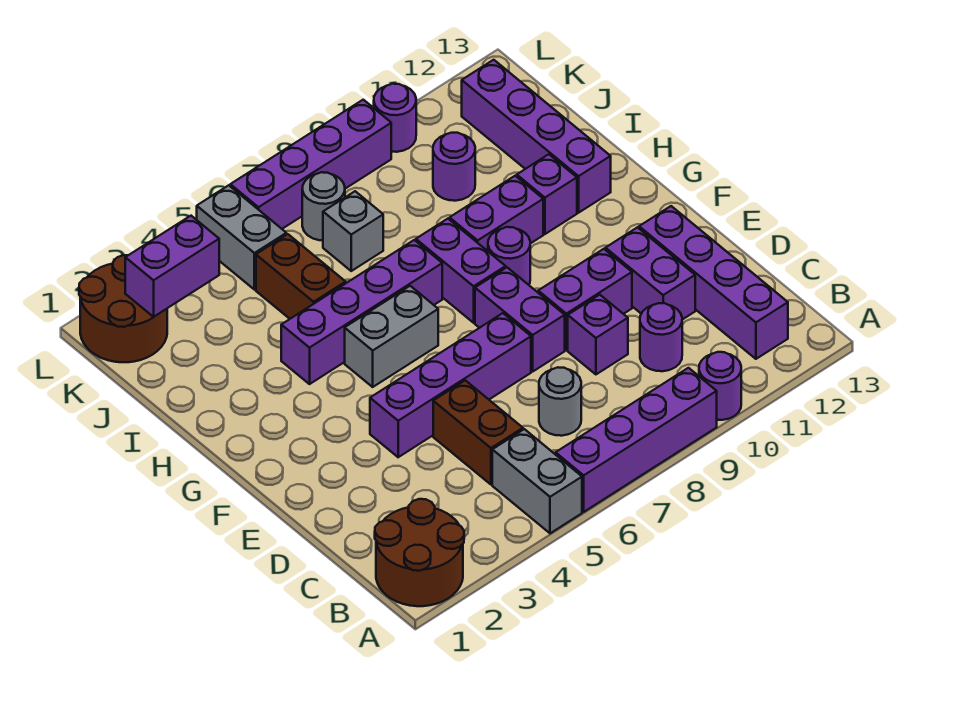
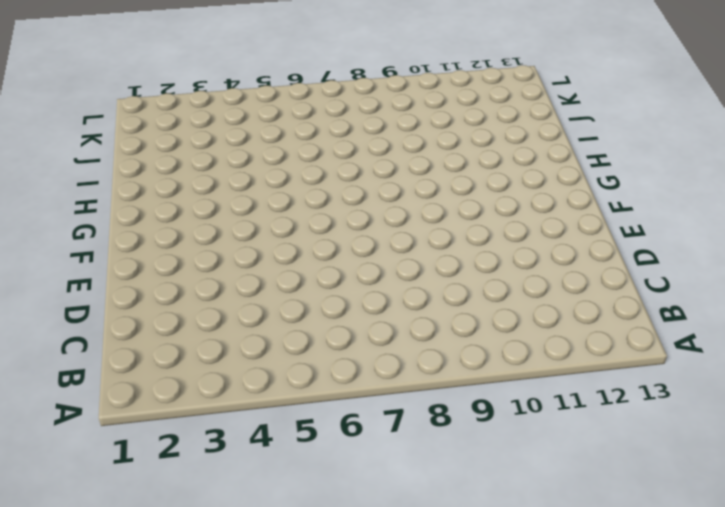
none -> brown 2x2 round brick [375,499,464,606]
none -> grey 1x2 brick [492,429,582,533]
none -> purple 1x4 brick [556,368,717,512]

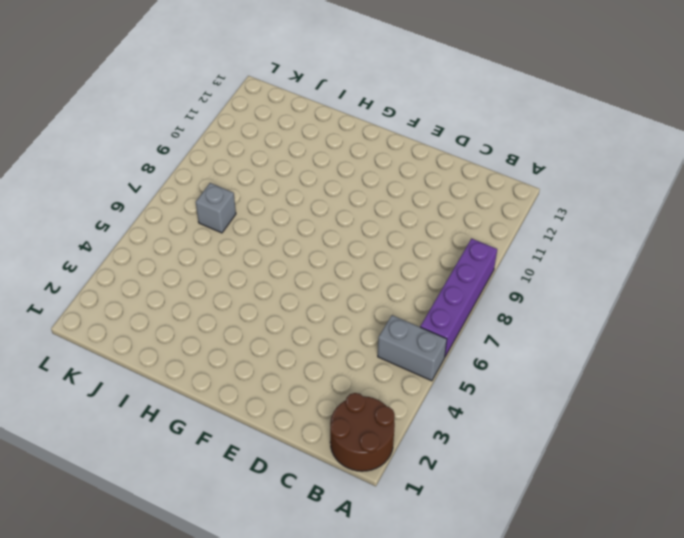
none -> purple 1x1 round brick [699,352,741,420]
none -> purple 1x4 brick [639,206,788,359]
none -> brown 1x2 brick [433,380,523,485]

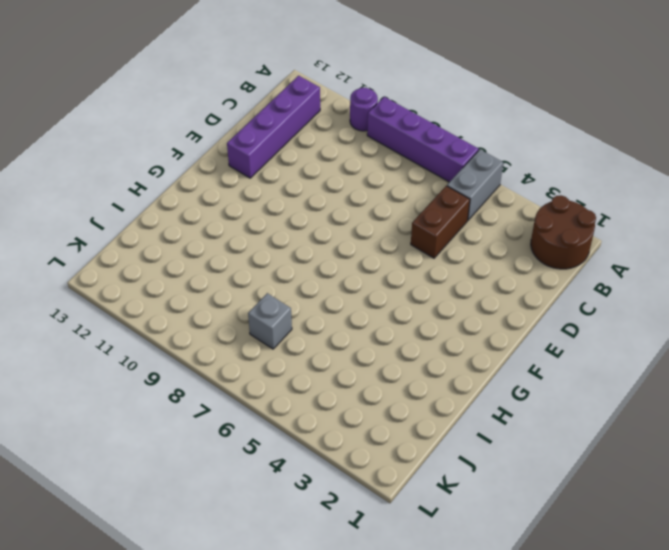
none -> grey 1x1 round brick [539,367,581,436]
none -> purple 1x1 round brick [640,303,682,371]
none -> purple 1x1 brick [568,295,628,374]

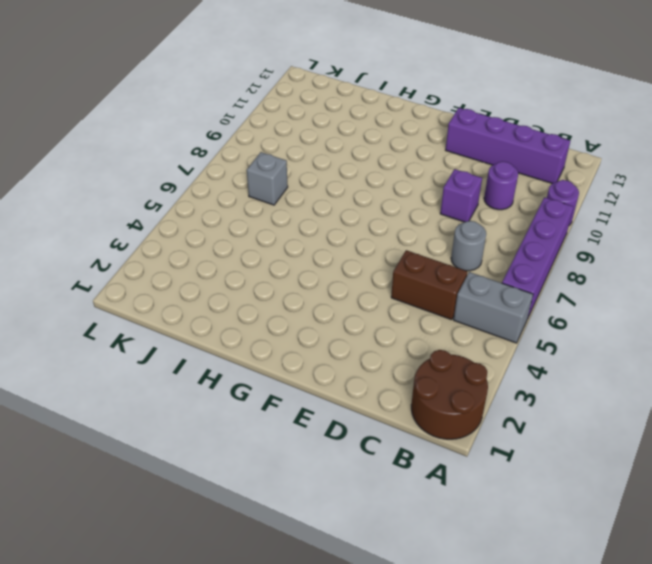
none -> purple 1x2 brick [605,227,695,320]
none -> purple 1x4 brick [370,313,531,457]
none -> purple 1x2 brick [475,268,565,371]

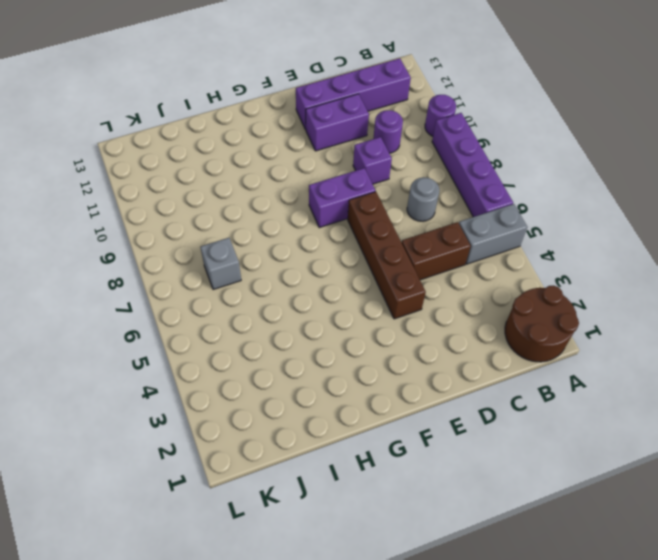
brown 1x4 brick [348,192,426,319] -> purple 1x4 brick [370,313,531,457]
none -> purple 1x2 brick [538,249,632,350]
none -> grey 1x2 brick [345,286,438,387]
none -> purple 1x2 brick [416,219,506,323]

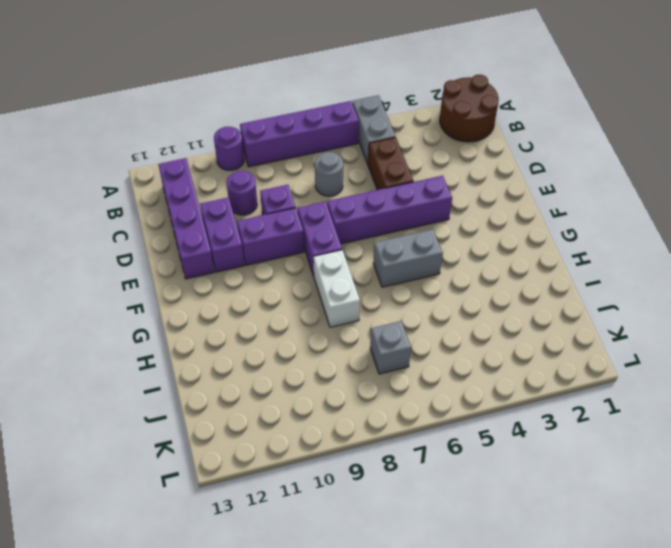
white 1x2 brick [313,250,360,327] -> purple 1x2 brick [416,219,506,323]
none -> purple 1x1 round brick [488,227,530,285]
none -> purple 1x4 brick [281,240,442,384]
none -> purple 1x2 brick [450,176,543,251]

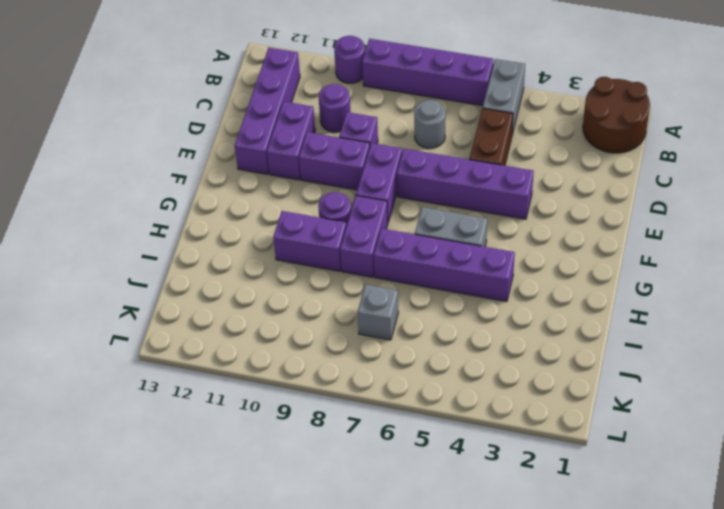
none -> purple 1x1 brick [517,154,577,234]
none -> purple 1x4 brick [462,60,611,213]
none -> brown 1x2 brick [256,234,346,319]

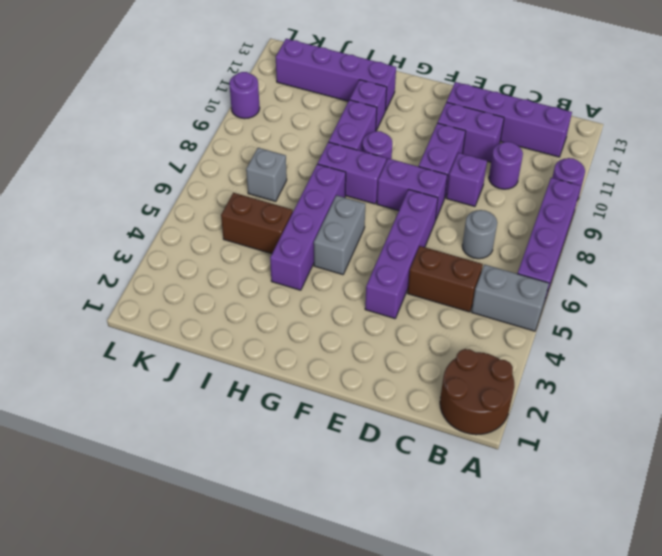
none -> purple 1x1 round brick [433,133,475,201]
none -> brown 2x2 round brick [79,255,167,362]
none -> grey 1x2 brick [197,185,286,290]

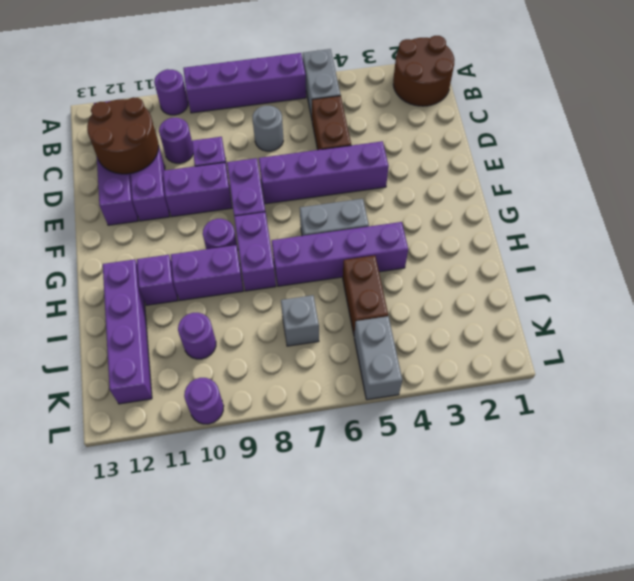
brown 2x2 round brick [87,97,159,174] -> brown 2x2 round brick moved to [79,255,167,362]
none -> grey 1x1 round brick [302,172,345,240]
none -> purple 1x4 brick [230,100,391,229]
none -> purple 1x2 brick [125,216,219,317]

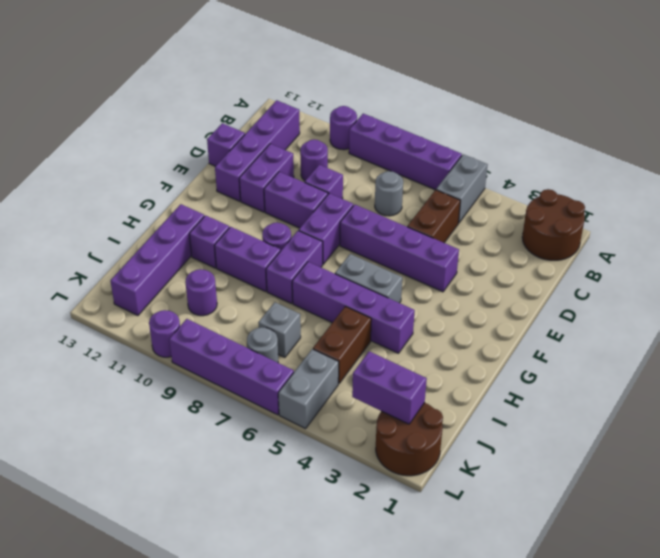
purple 1x1 brick [207,123,245,166] -> none

